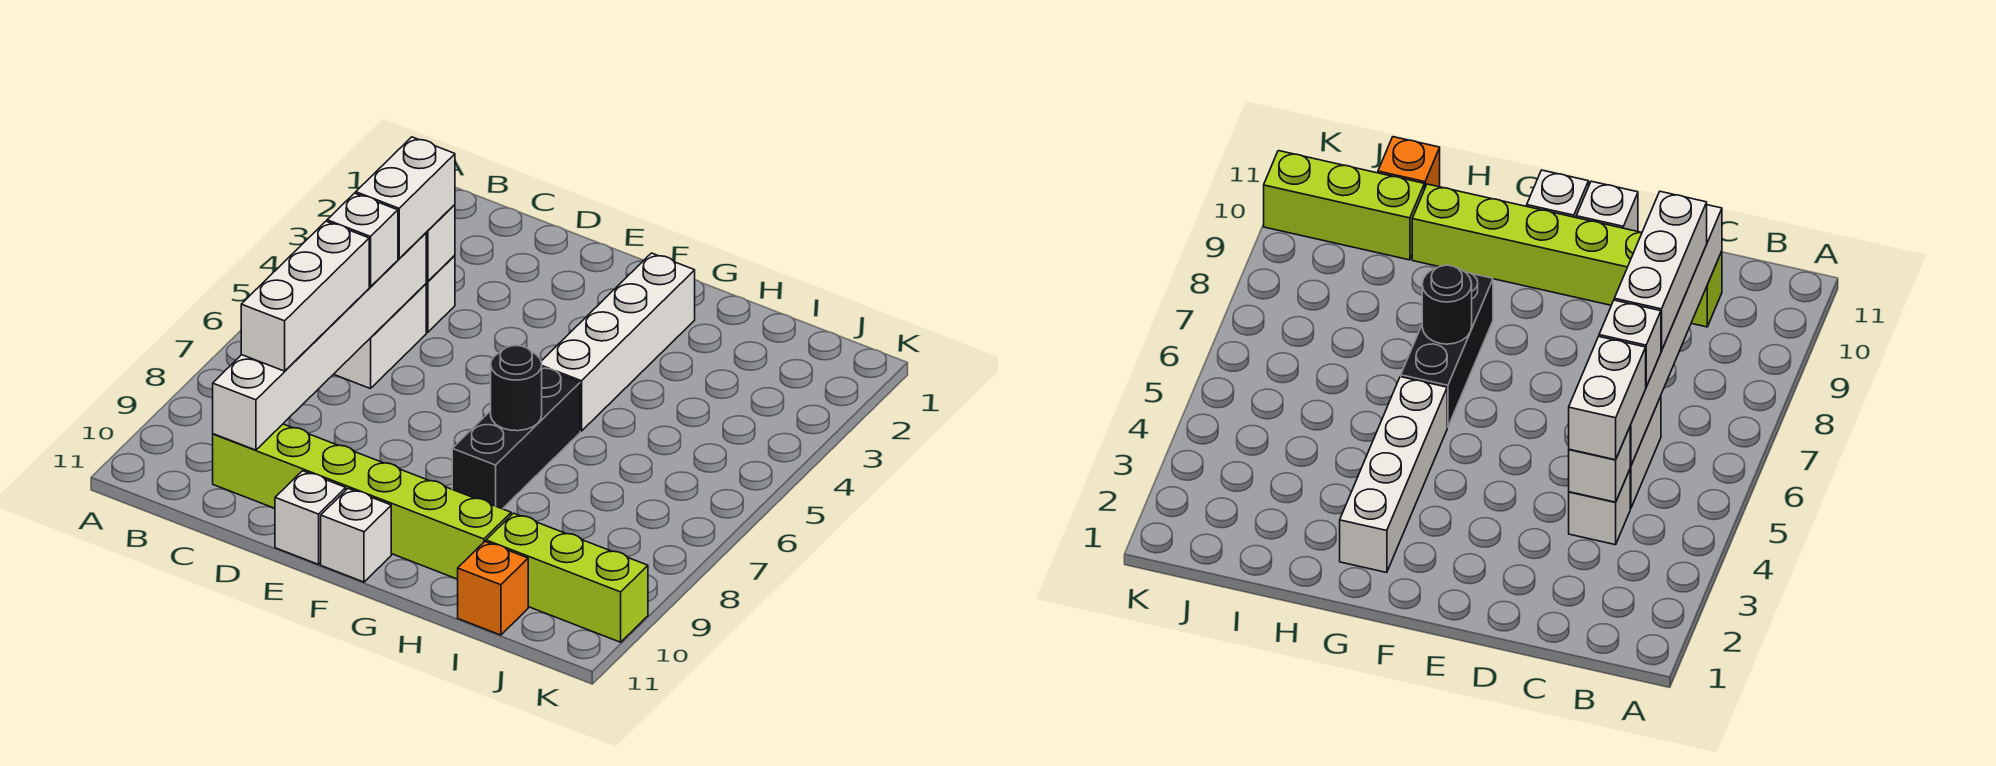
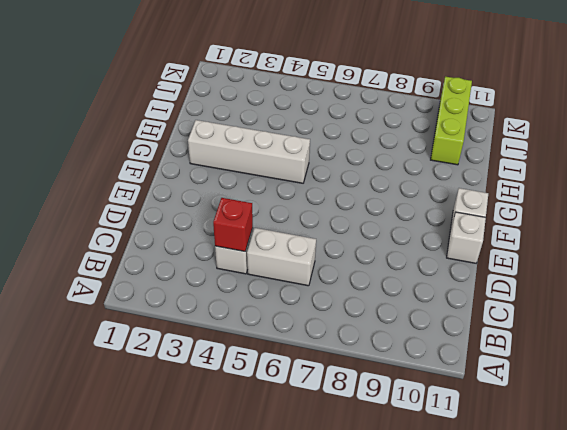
red 1x1 brick [213,198,253,251] -> white 1x1 brick [426,205,455,282]
none -> lime 1x6 brick [213,424,511,579]
none -> black 1x3 brick [452,368,580,509]
none -> orange 1x1 brick [458,542,528,635]

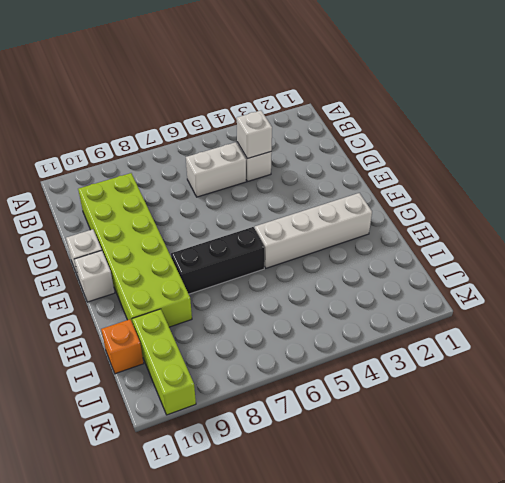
lime 2x6 brick [78,173,192,327] -> lime 1x6 brick [213,424,511,579]
none -> white 1x6 brick [213,233,426,450]
none -> black 1x1 round brick [491,346,542,431]
none -> white 1x2 brick [356,137,455,259]

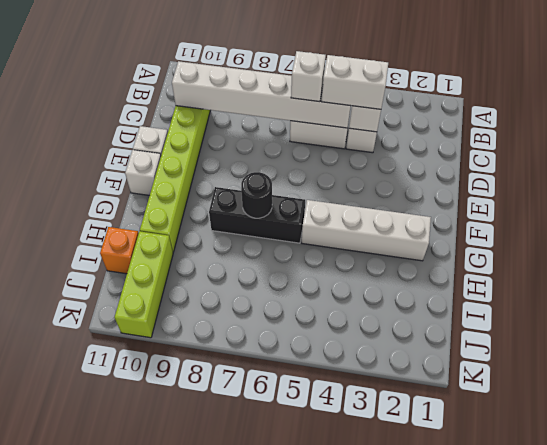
none -> white 1x3 brick [241,221,369,371]

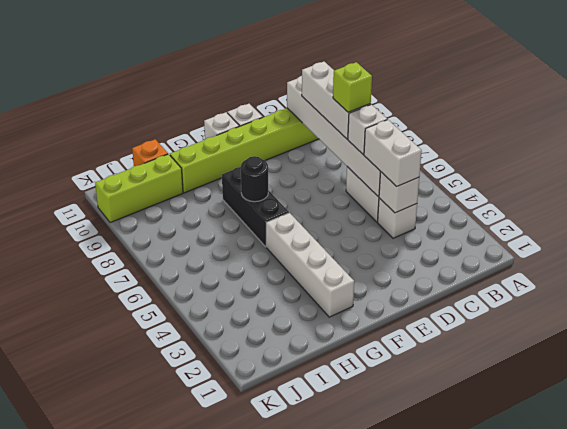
lime 1x1 brick [333,62,372,112] -> none

